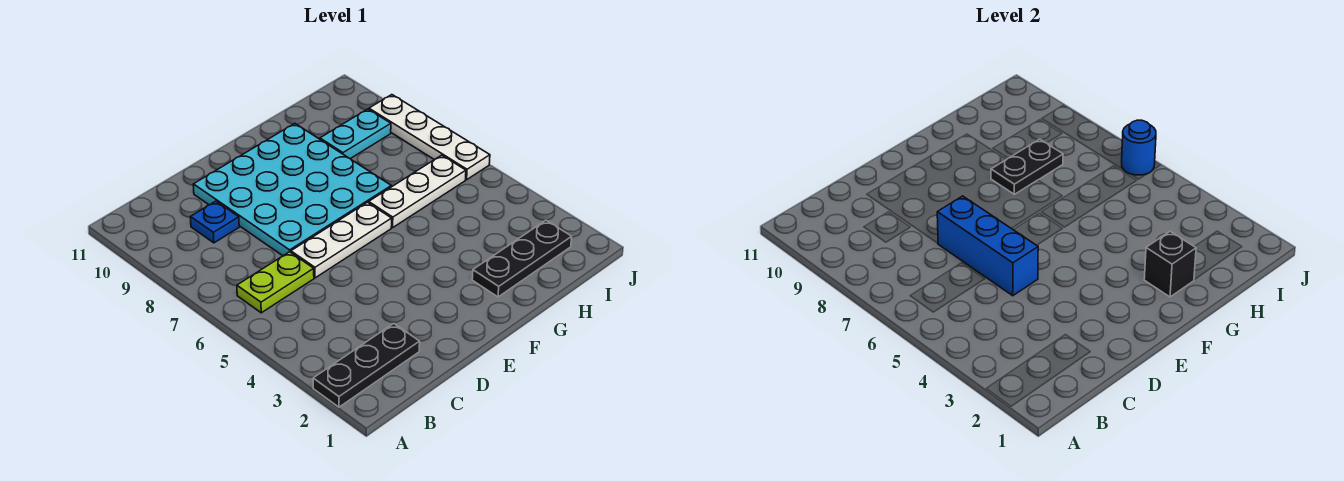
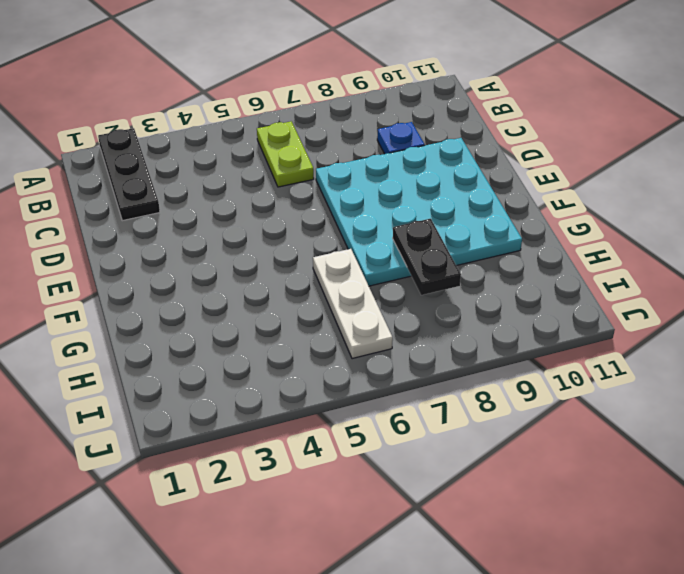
none -> white 1x3 plate [291,202,392,278]
none -> black 1x3 plate [472,220,572,297]
none -> cyan 1x2 plate [320,109,391,159]

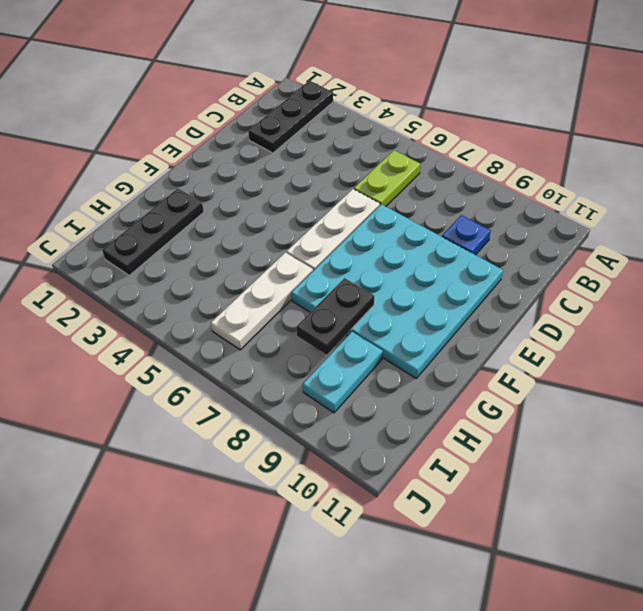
none -> white 1x4 plate [369,95,490,180]
none -> blue 1x3 brick [937,196,1038,296]
none -> black 1x1 brick [1144,231,1196,297]

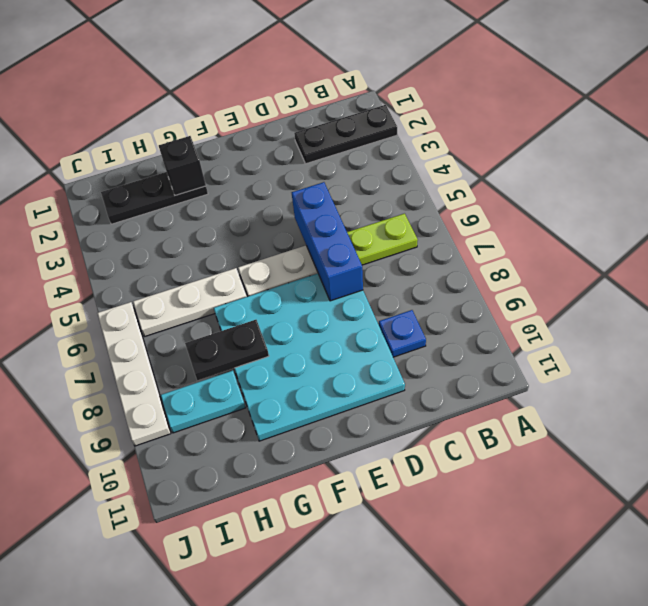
none -> blue 1x1 round brick [1122,120,1156,175]

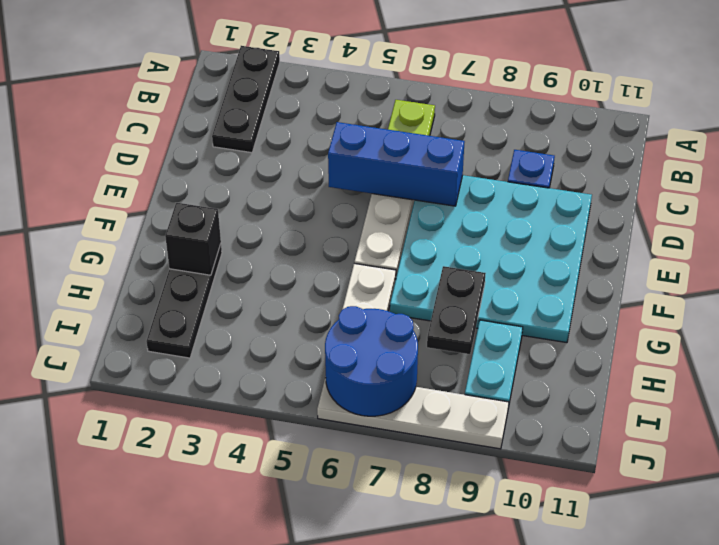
blue 2x2 round brick [325,306,418,416] -> blue 1x1 round brick [1122,120,1156,175]

